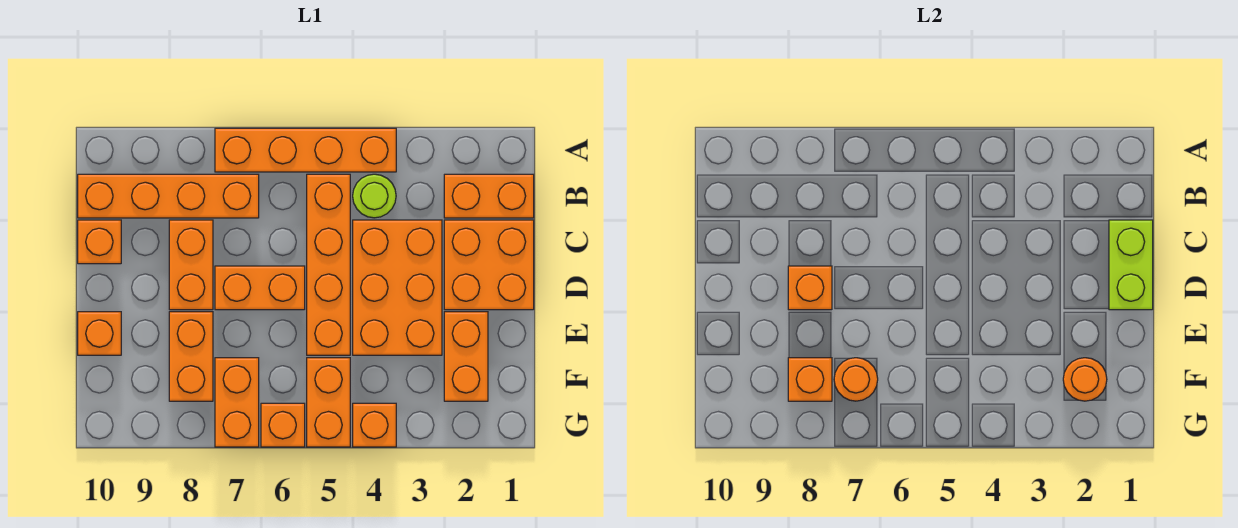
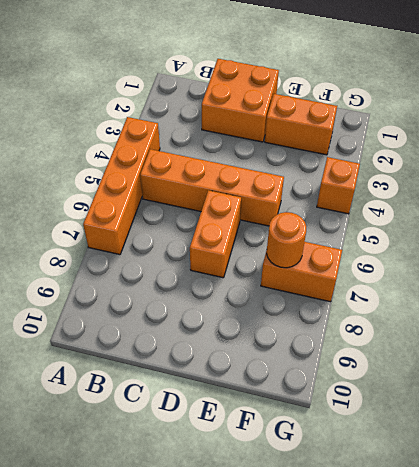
none -> orange 1x2 brick [444,174,534,218]
none -> lime 1x1 round brick [353,174,396,218]
none -> orange 1x4 brick [78,174,259,218]

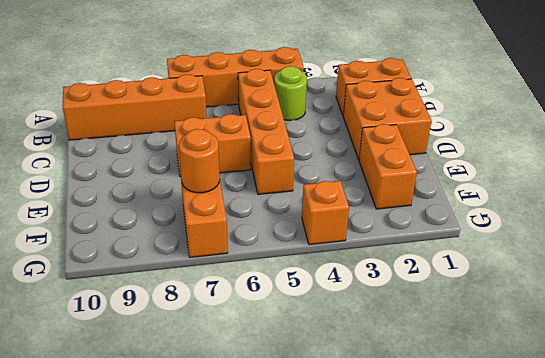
none -> orange 2x3 brick [353,220,442,355]
none -> orange 1x2 brick [169,220,213,310]
none -> orange 1x1 brick [78,220,121,264]

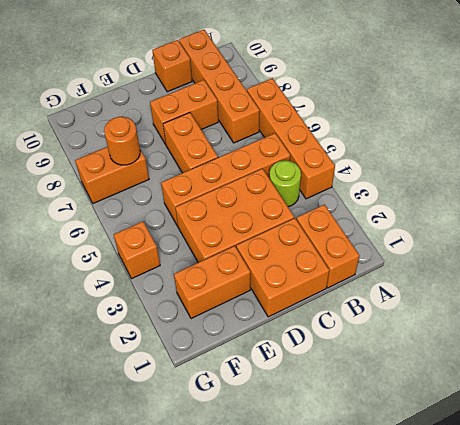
none -> orange 1x2 brick [169,312,213,401]
none -> orange 1x1 brick [78,312,121,355]
none -> orange 1x2 brick [307,358,350,447]

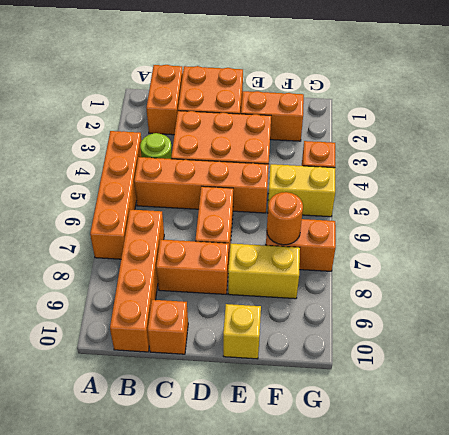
yellow 1x2 brick [228,244,300,299] -> orange 1x2 brick [169,312,213,401]
yellow 1x1 brick [223,304,261,359] -> orange 1x1 brick [78,312,121,355]
yellow 1x2 brick [268,164,335,217] -> orange 1x2 brick [307,358,350,447]
none -> orange 1x1 brick [261,403,305,447]
none -> lime 1x2 brick [1109,220,1153,310]
none -> orange 1x1 brick [788,266,832,310]

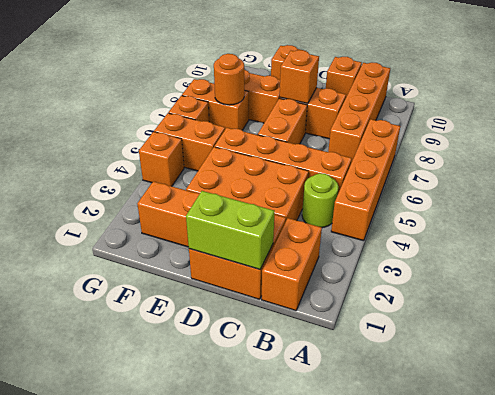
none -> orange 1x1 round brick [1063,358,1107,401]
none -> orange 1x1 brick [788,358,832,401]

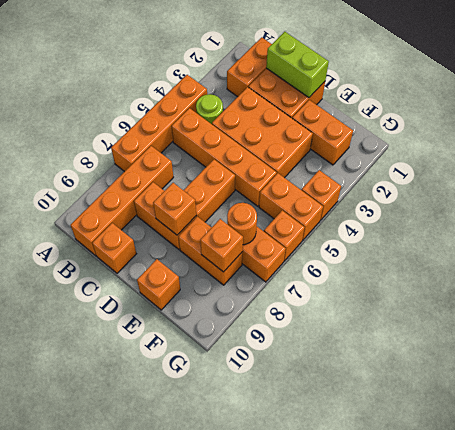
none -> orange 1x1 round brick [1063,358,1107,401]

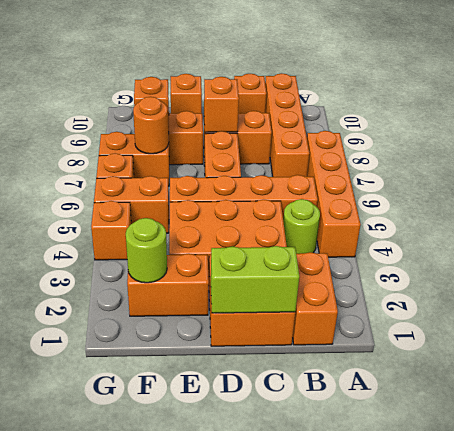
lime 1x1 round brick [126,218,167,283] -> orange 1x1 round brick [1063,358,1107,401]

